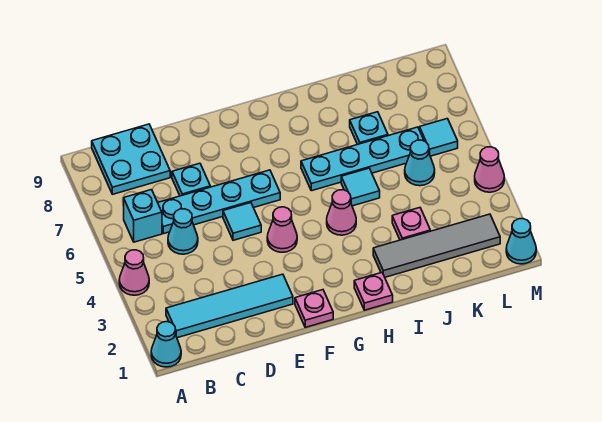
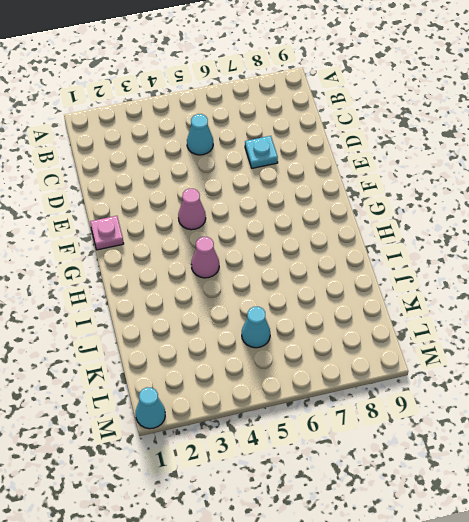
none -> cyan 1x1 cone [151,322,181,367]
none -> pink 1x1 cone [119,250,149,295]
none -> cyan 1x4 tile [166,274,293,338]

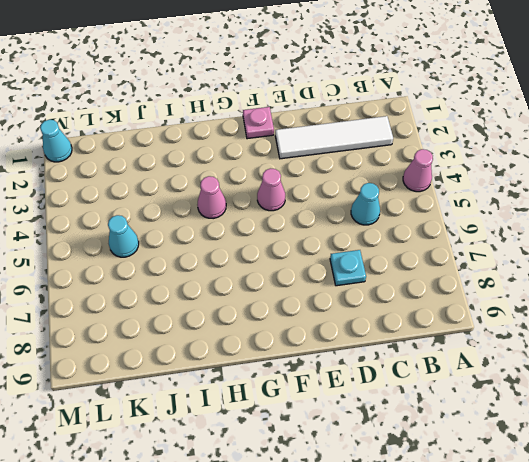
white 1x4 tile [275,116,393,159] -> cyan 1x4 tile [166,274,293,338]
none -> cyan 1x1 cone [151,322,181,367]
none -> cyan 1x1 brick [124,190,162,242]
none -> cyan 2x2 plate [92,124,170,194]

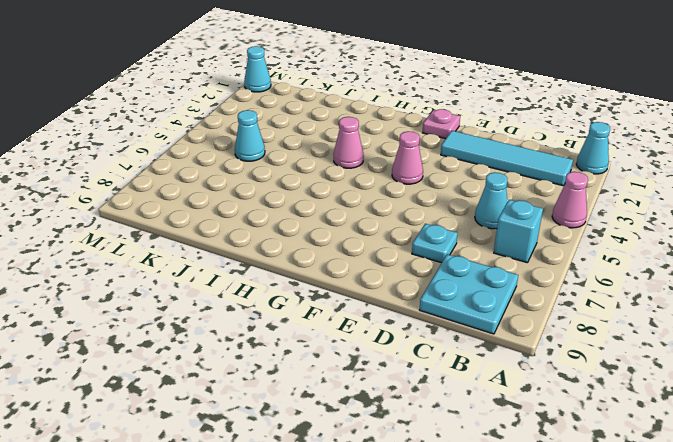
none -> cyan 1x4 plate [158,170,280,234]
none -> cyan 1x1 tile [223,203,261,240]
none -> pink 1x1 plate [354,273,393,310]

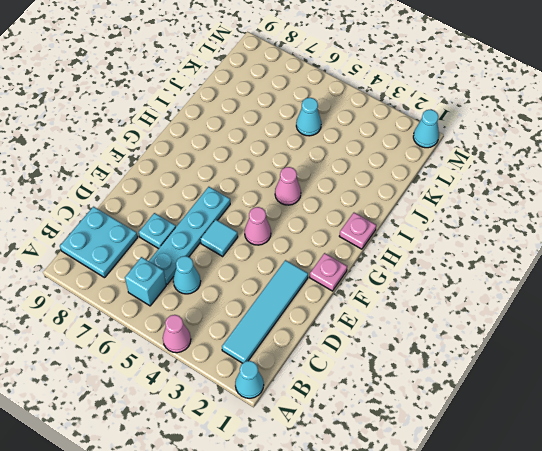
none -> cyan 1x4 plate [301,127,424,191]
none -> grey 1x4 tile [373,214,500,277]
none -> cyan 1x1 tile [341,168,380,206]

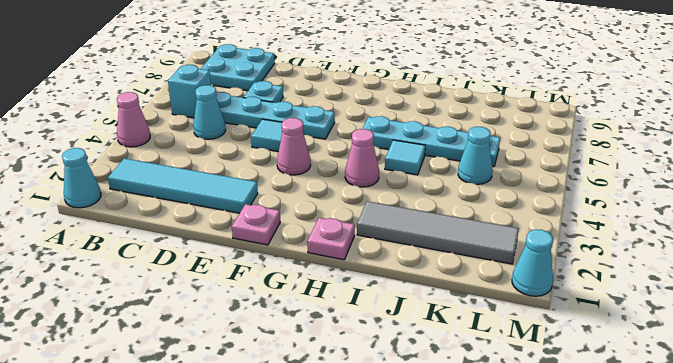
none -> pink 1x1 plate [392,208,430,240]
none -> cyan 1x1 plate [350,112,388,144]
none -> cyan 1x1 tile [419,119,458,156]

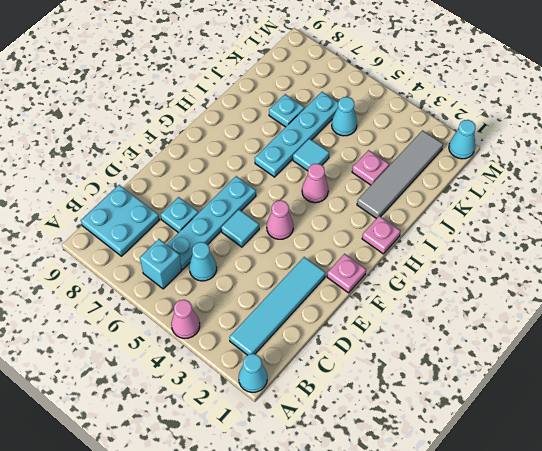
none -> cyan 1x1 tile [419,119,458,156]
none -> pink 1x1 cone [475,147,504,192]

